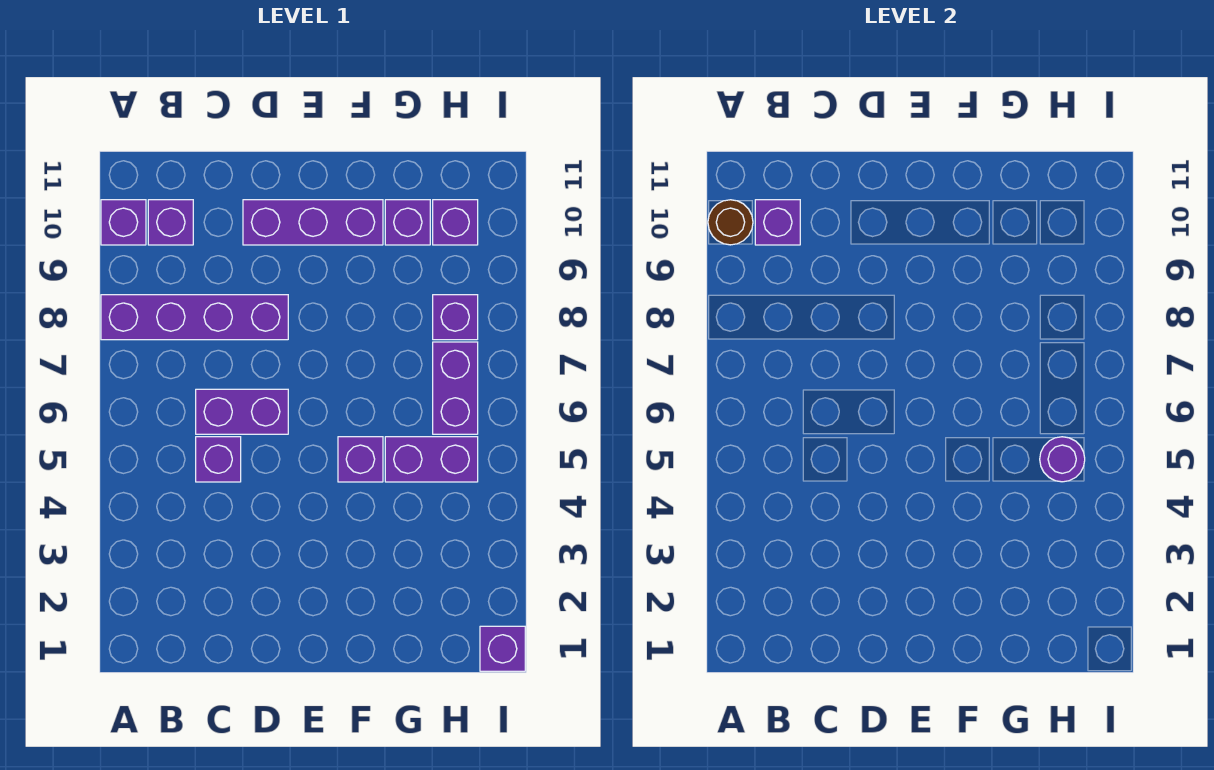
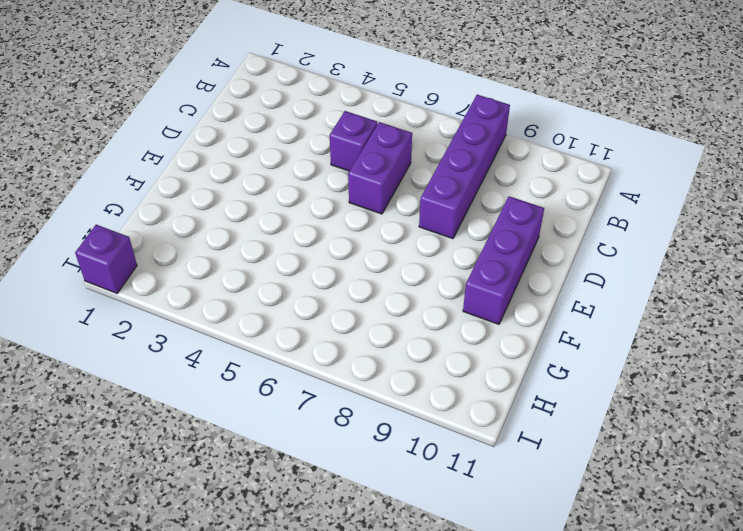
none -> purple 1x1 brick [101,200,146,245]
none -> purple 1x1 brick [148,200,193,245]
none -> purple 1x1 brick [338,437,383,482]

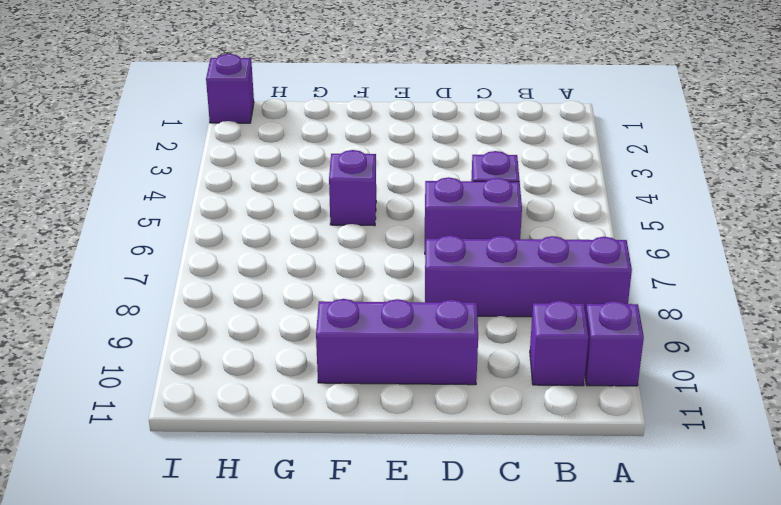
none -> purple 1x2 brick [385,437,478,482]
none -> purple 1x1 brick [385,200,430,245]
none -> purple 1x2 brick [433,342,478,434]

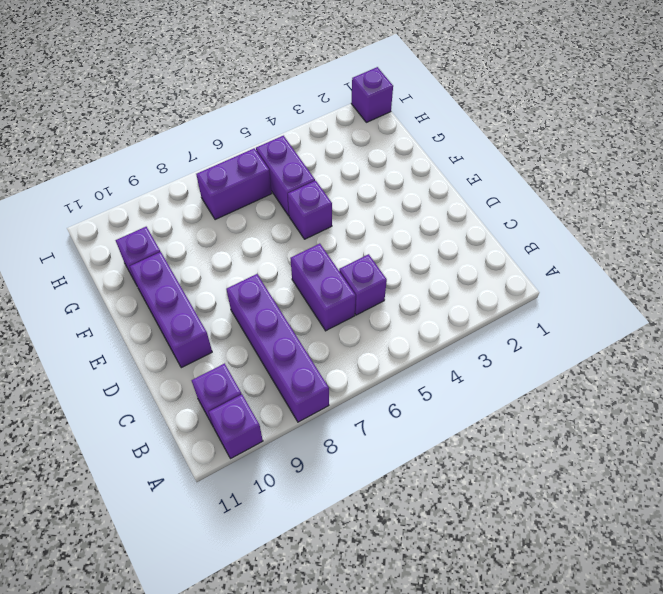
none -> purple 1x1 brick [433,295,478,340]
none -> purple 1x1 brick [433,200,478,245]
none -> brown 1x1 round brick [708,200,753,245]

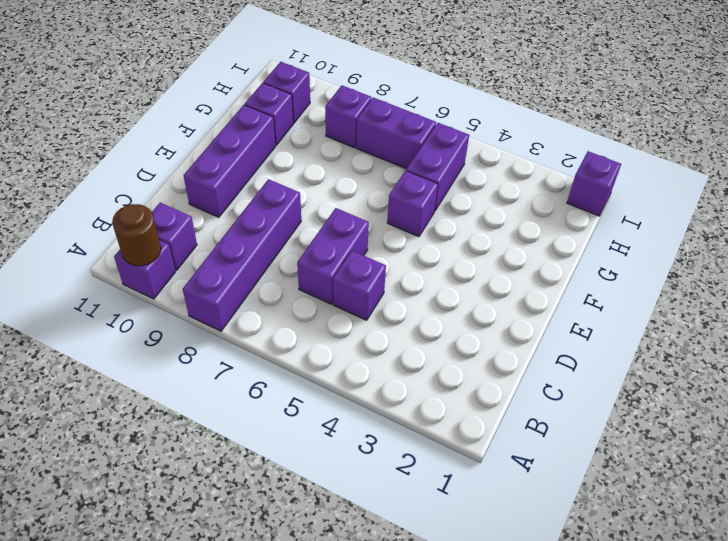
none -> purple 1x1 brick [755,200,800,245]
none -> purple 1x1 round brick [1040,437,1085,482]

